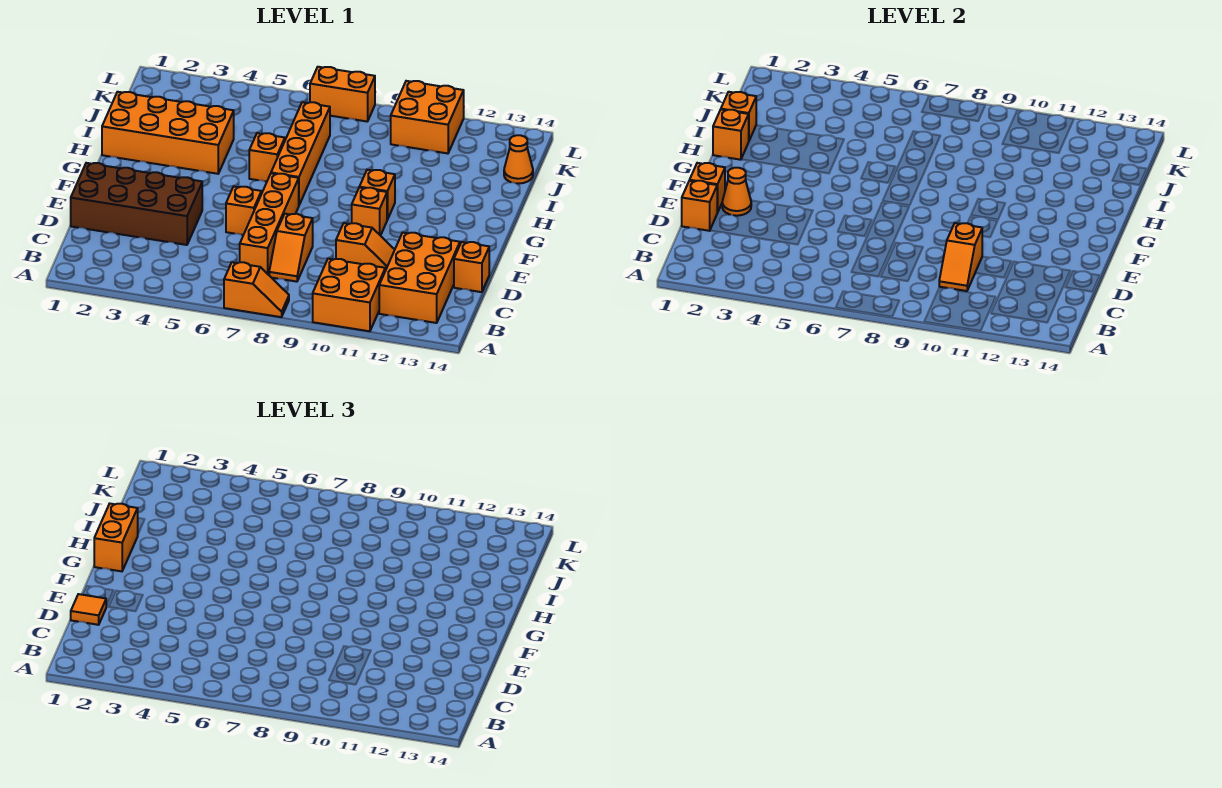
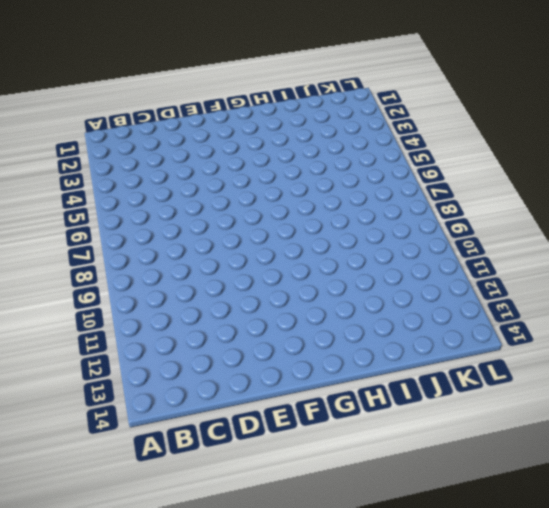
none -> orange 1x2 slope [224,262,289,317]
none -> orange 2x2 brick [313,259,385,331]
none -> orange 2x3 brick [379,233,460,323]

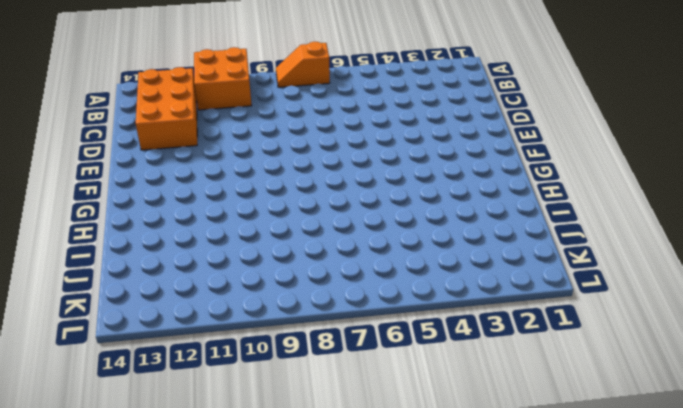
none -> orange 1x4 brick [240,173,299,275]
none -> orange 1x2 slope [269,214,313,282]
none -> brown 2x4 brick [71,163,202,245]

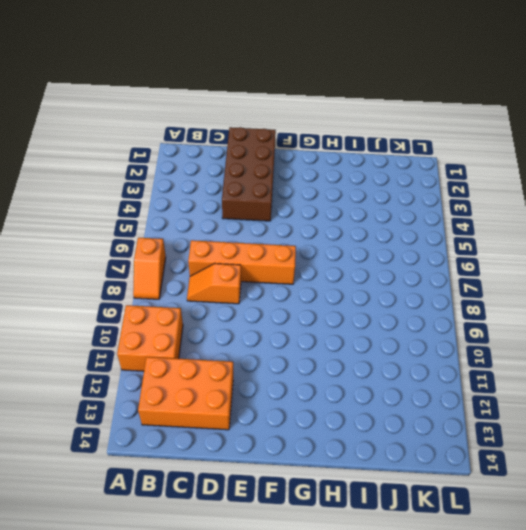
none -> orange 1x2 slope [336,223,395,271]
none -> orange 1x1 brick [454,242,489,292]
none -> orange 1x1 brick [226,187,261,235]

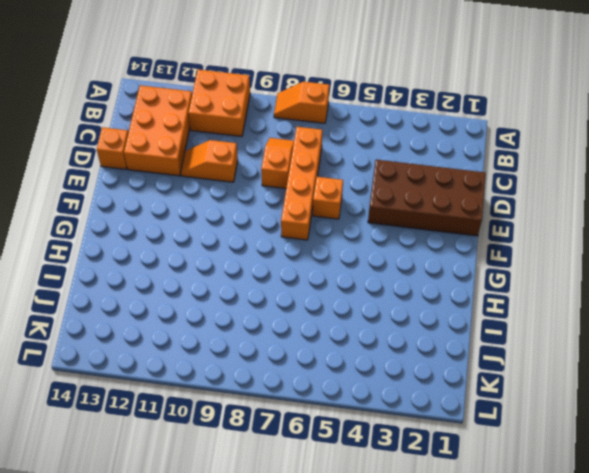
none -> orange 1x1 brick [352,188,387,236]
none -> orange 1x4 brick [271,102,330,205]
none -> orange 1x1 brick [359,170,395,220]

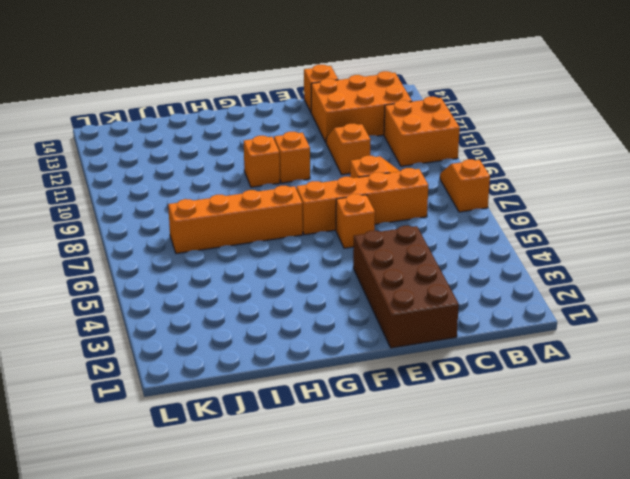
none -> orange 2x4 brick [102,92,234,174]
none -> orange 1x1 brick [249,133,285,182]
none -> orange 1x1 cone [504,135,533,184]

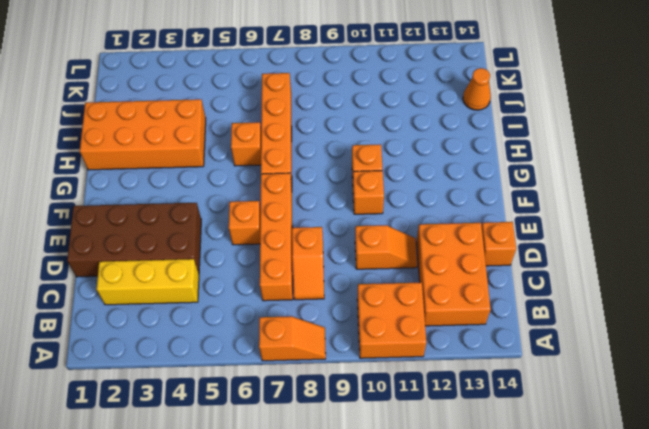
yellow 1x3 brick [96,259,199,305] -> none
none -> orange 2x2 brick [391,81,464,153]
none -> orange 1x2 brick [310,67,375,122]
none -> orange 1x2 slope [939,223,982,291]

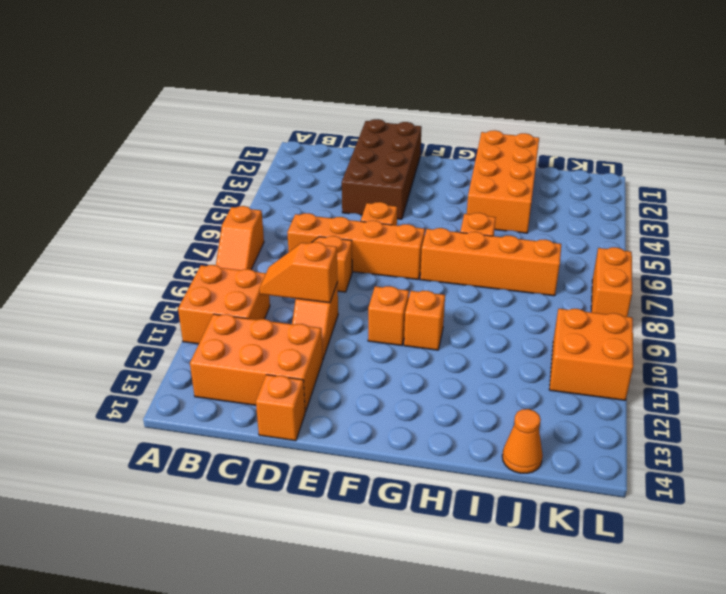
none -> orange 1x1 brick [682,181,717,231]
none -> orange 1x1 brick [690,163,725,213]
none -> orange 1x1 cone [722,168,751,216]

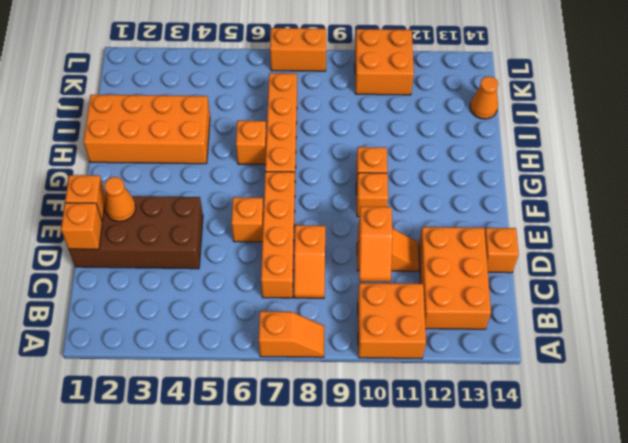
none -> orange 1x1 brick [713,110,749,160]
none -> orange 1x1 brick [721,92,756,140]
none -> orange 1x1 tile [71,594,106,625]

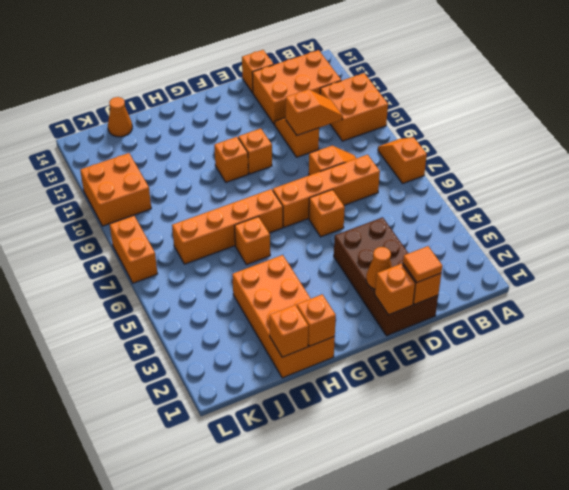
none -> orange 1x2 brick [94,504,138,571]

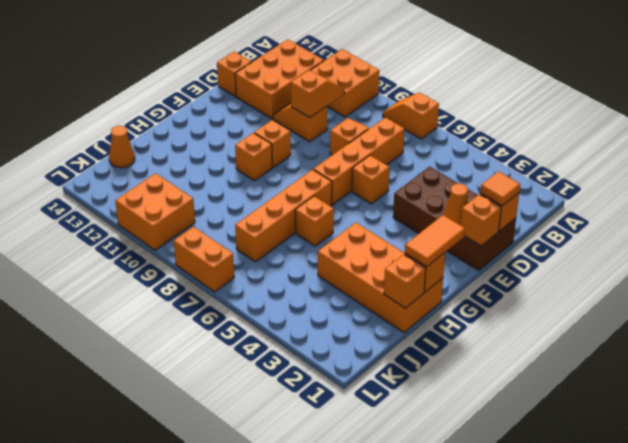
orange 1x2 tile [405,215,465,267] -> orange 1x2 brick [94,504,138,571]

